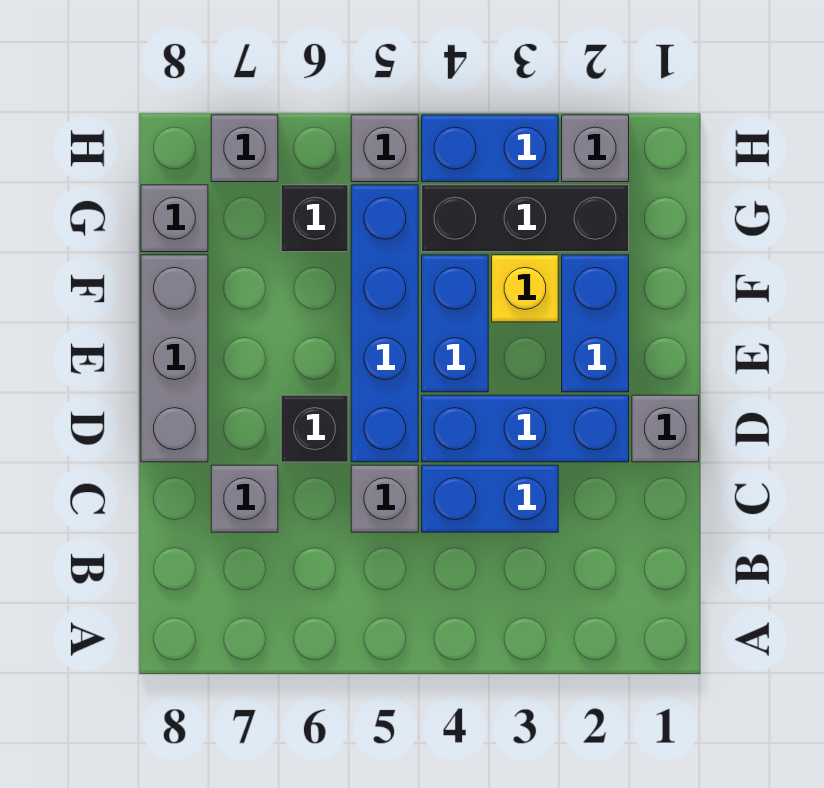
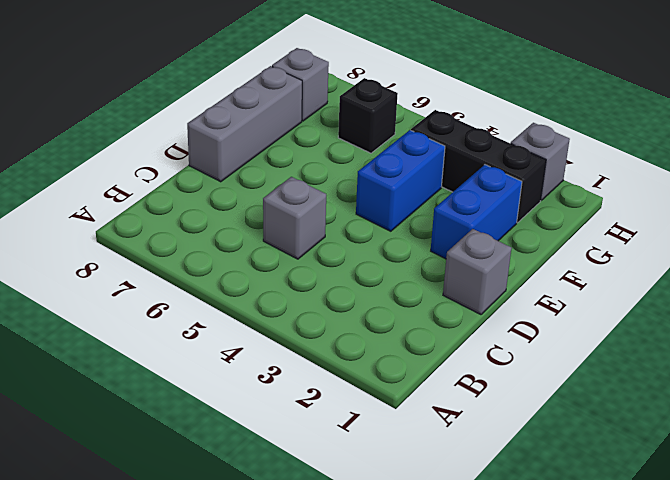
none -> blue 1x2 brick [422,465,558,532]
none -> grey 1x1 brick [211,465,278,532]
none -> blue 1x3 brick [422,395,629,462]

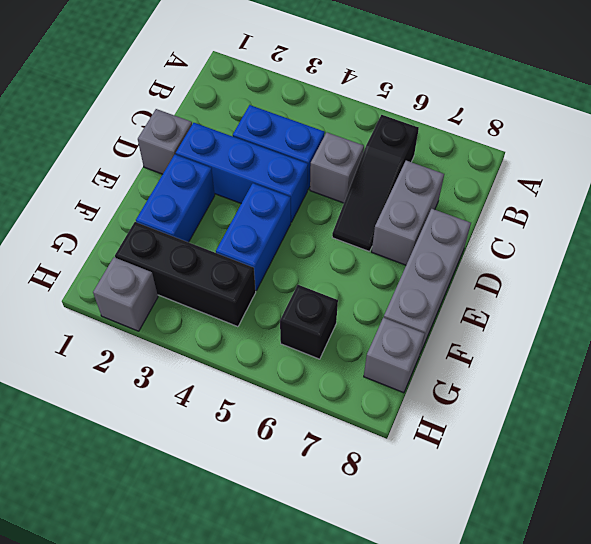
black 1x3 slope [332,115,419,252] -> black 1x1 brick [281,395,348,462]
grey 1x2 brick [372,161,444,265] -> grey 1x1 brick [211,465,278,532]
none -> blue 1x4 brick [351,185,418,462]
none -> yellow 1x1 brick [492,255,558,322]
none -> blue 1x2 brick [422,115,558,182]

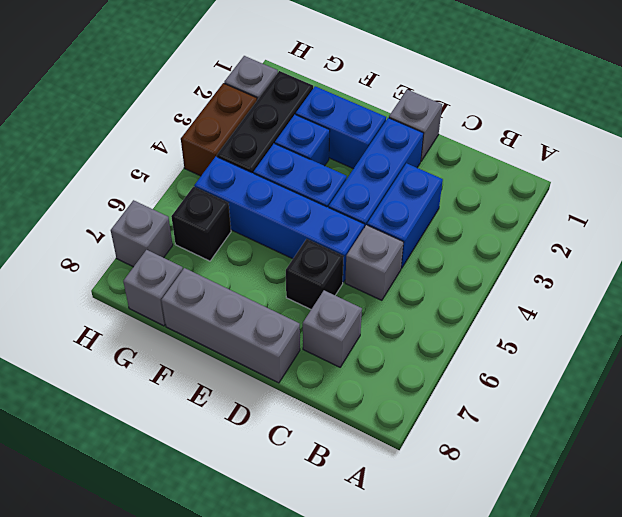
blue 1x1 brick [275,115,330,166] -> yellow 1x1 brick [492,255,558,322]
brown 1x2 brick [181,83,257,176] -> blue 1x2 brick [422,115,558,182]
none -> grey 1x1 brick [351,115,418,182]

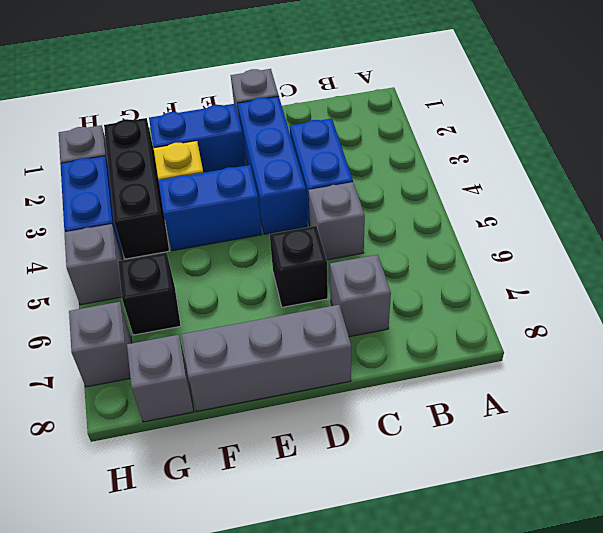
none -> blue 1x4 brick [351,185,418,462]

